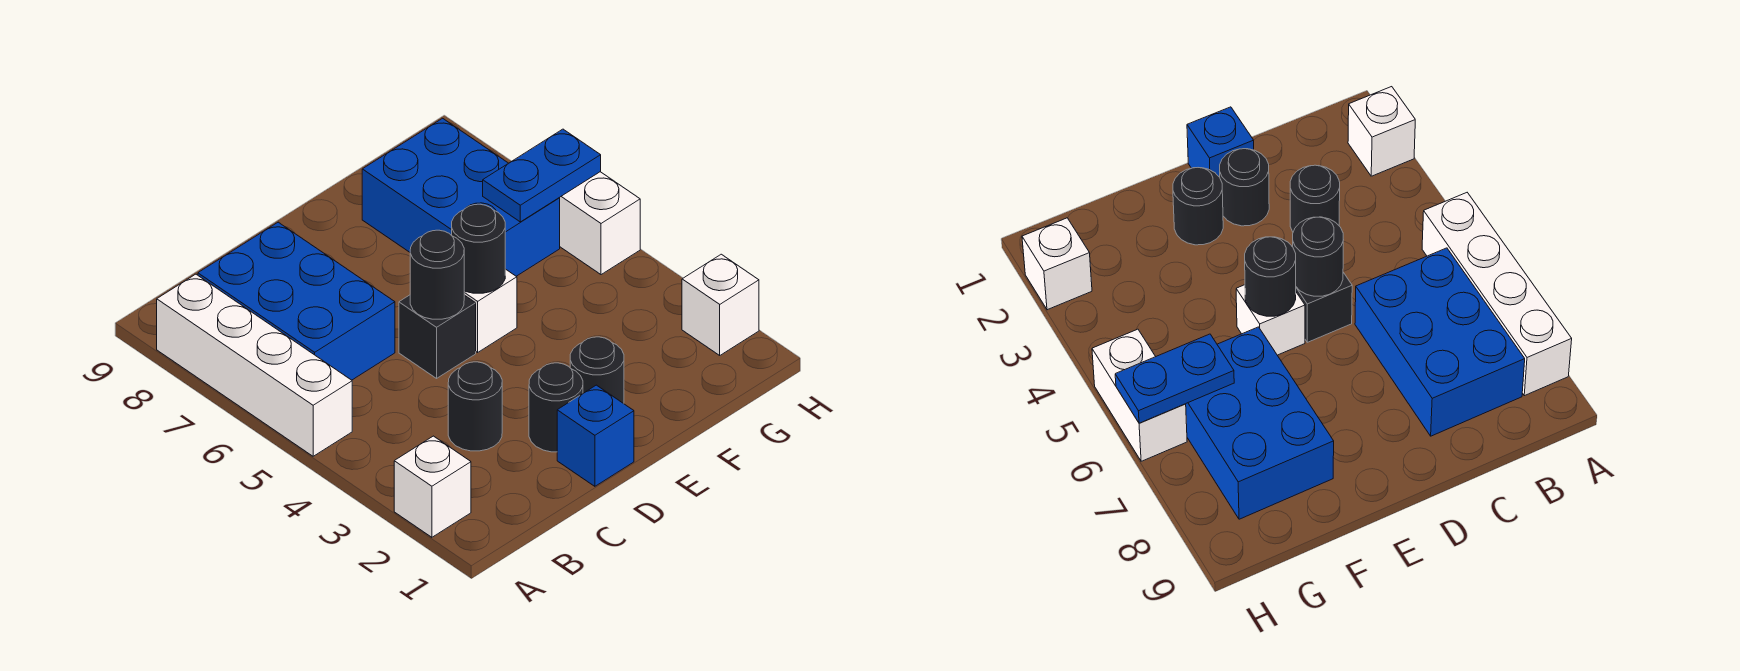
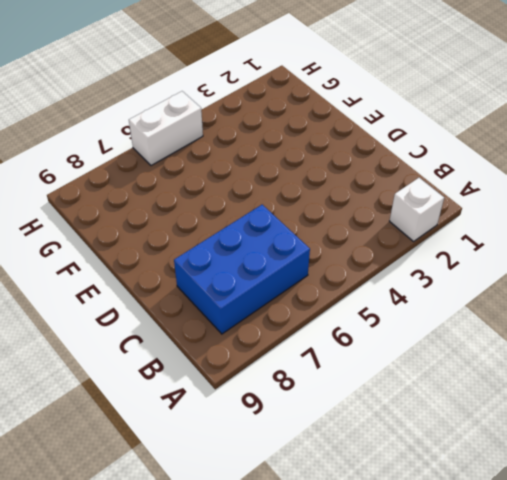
none -> white 1x4 brick [157,274,352,456]
none -> black 1x1 round brick [448,362,502,451]
none -> blue 1x1 brick [557,385,634,486]

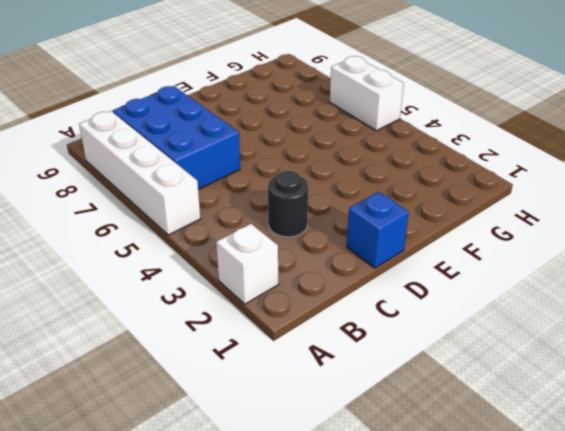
none -> black 1x1 round brick [529,363,583,452]
none -> black 1x1 brick [399,295,476,378]
none -> black 1x1 round brick [570,337,624,404]

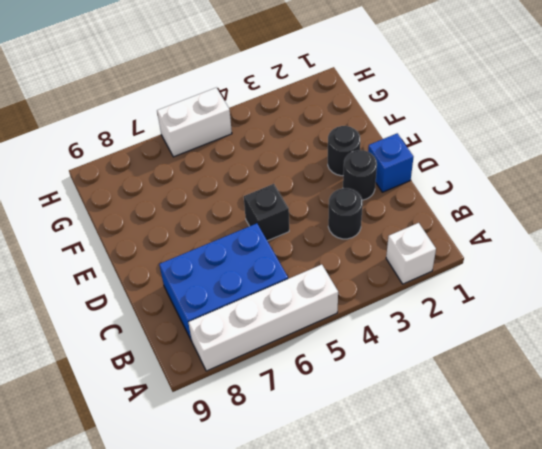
none -> white 1x1 brick [464,269,517,352]
none -> blue 2x3 brick [362,118,560,276]
none -> white 1x1 brick [682,254,759,355]

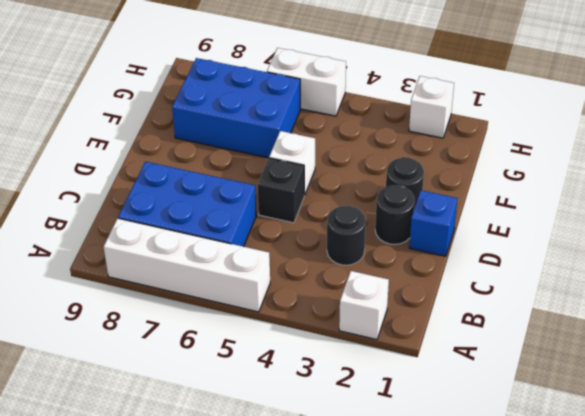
none -> black 1x1 round brick [410,230,464,319]
none -> black 1x1 round brick [452,204,505,293]
none -> blue 1x2 plate [483,129,601,222]

